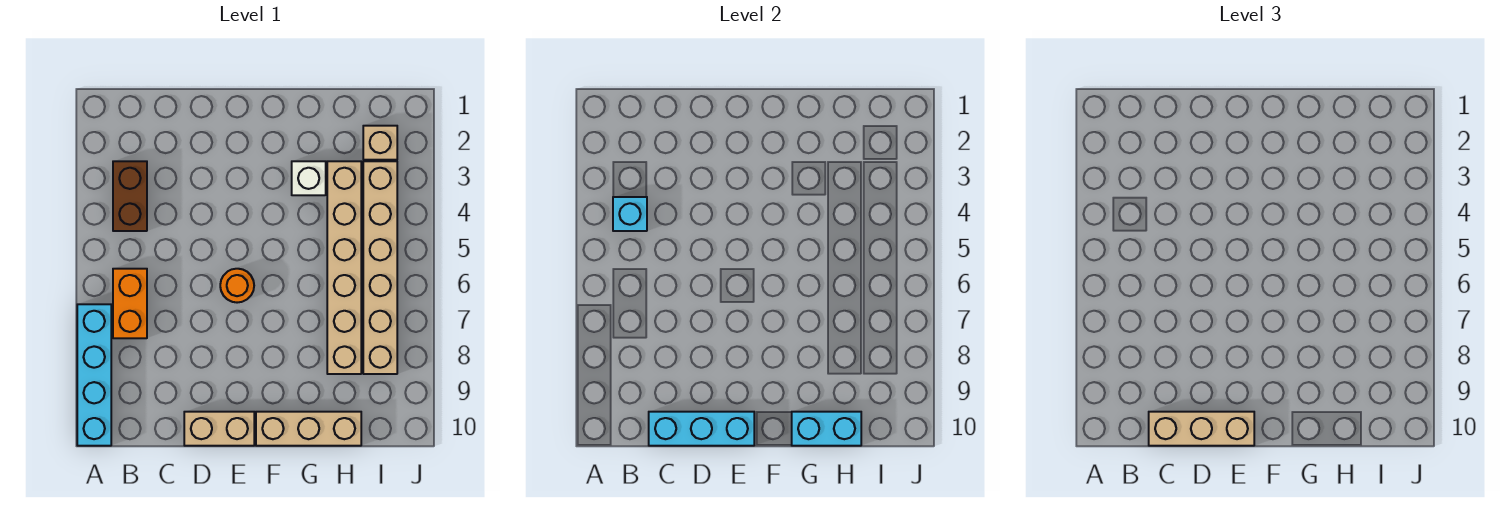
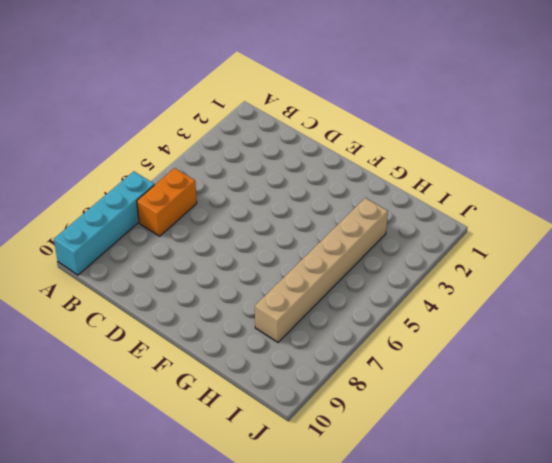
none -> brown 1x2 brick [113,161,147,231]
none -> tan 1x2 brick [184,412,254,446]
none -> orange 1x1 round brick [220,269,254,303]

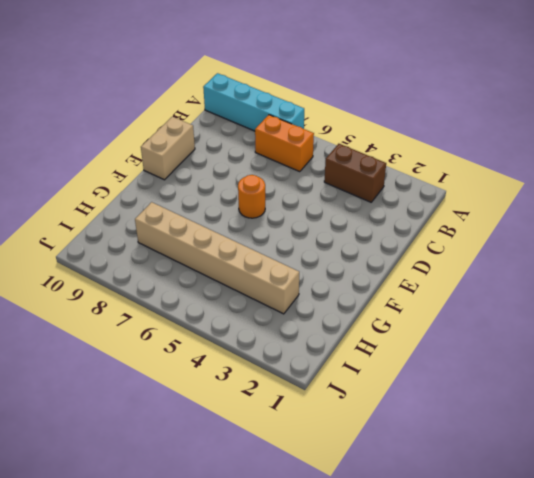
none -> tan 1x3 brick [256,412,361,446]
none -> white 1x1 brick [292,161,326,195]
none -> tan 1x1 brick [363,126,397,160]

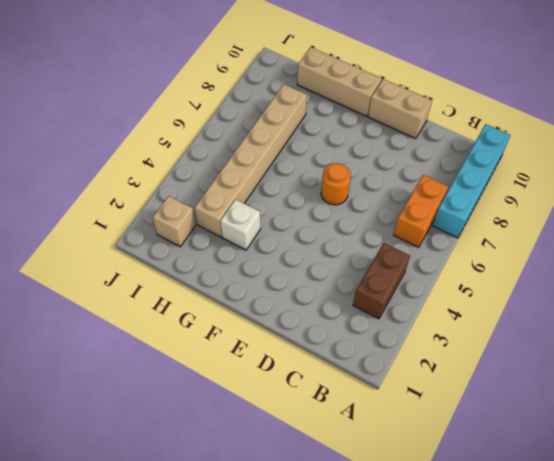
none -> tan 1x6 brick [363,161,397,374]
none -> cyan 1x1 brick [613,197,647,231]
none -> cyan 1x3 brick [649,412,754,446]

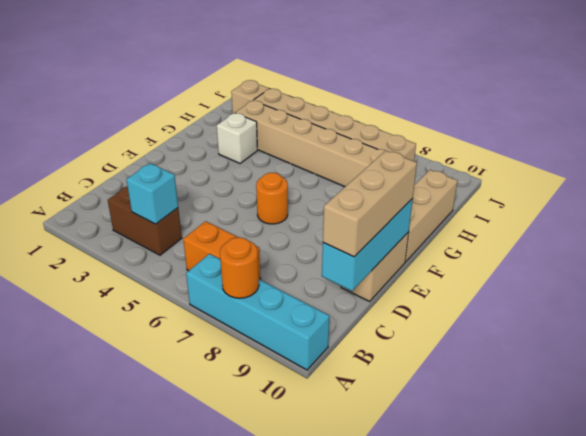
orange 1x1 round brick [220,237,259,298] -> none
none -> cyan 1x2 brick [792,412,861,446]

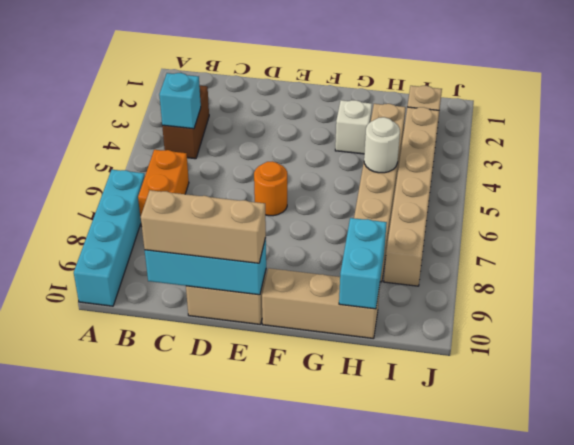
white 1x1 round brick [364,117,400,173] -> none
cyan 1x2 brick [339,218,387,309] -> cyan 1x2 brick turned to [792,412,861,446]

